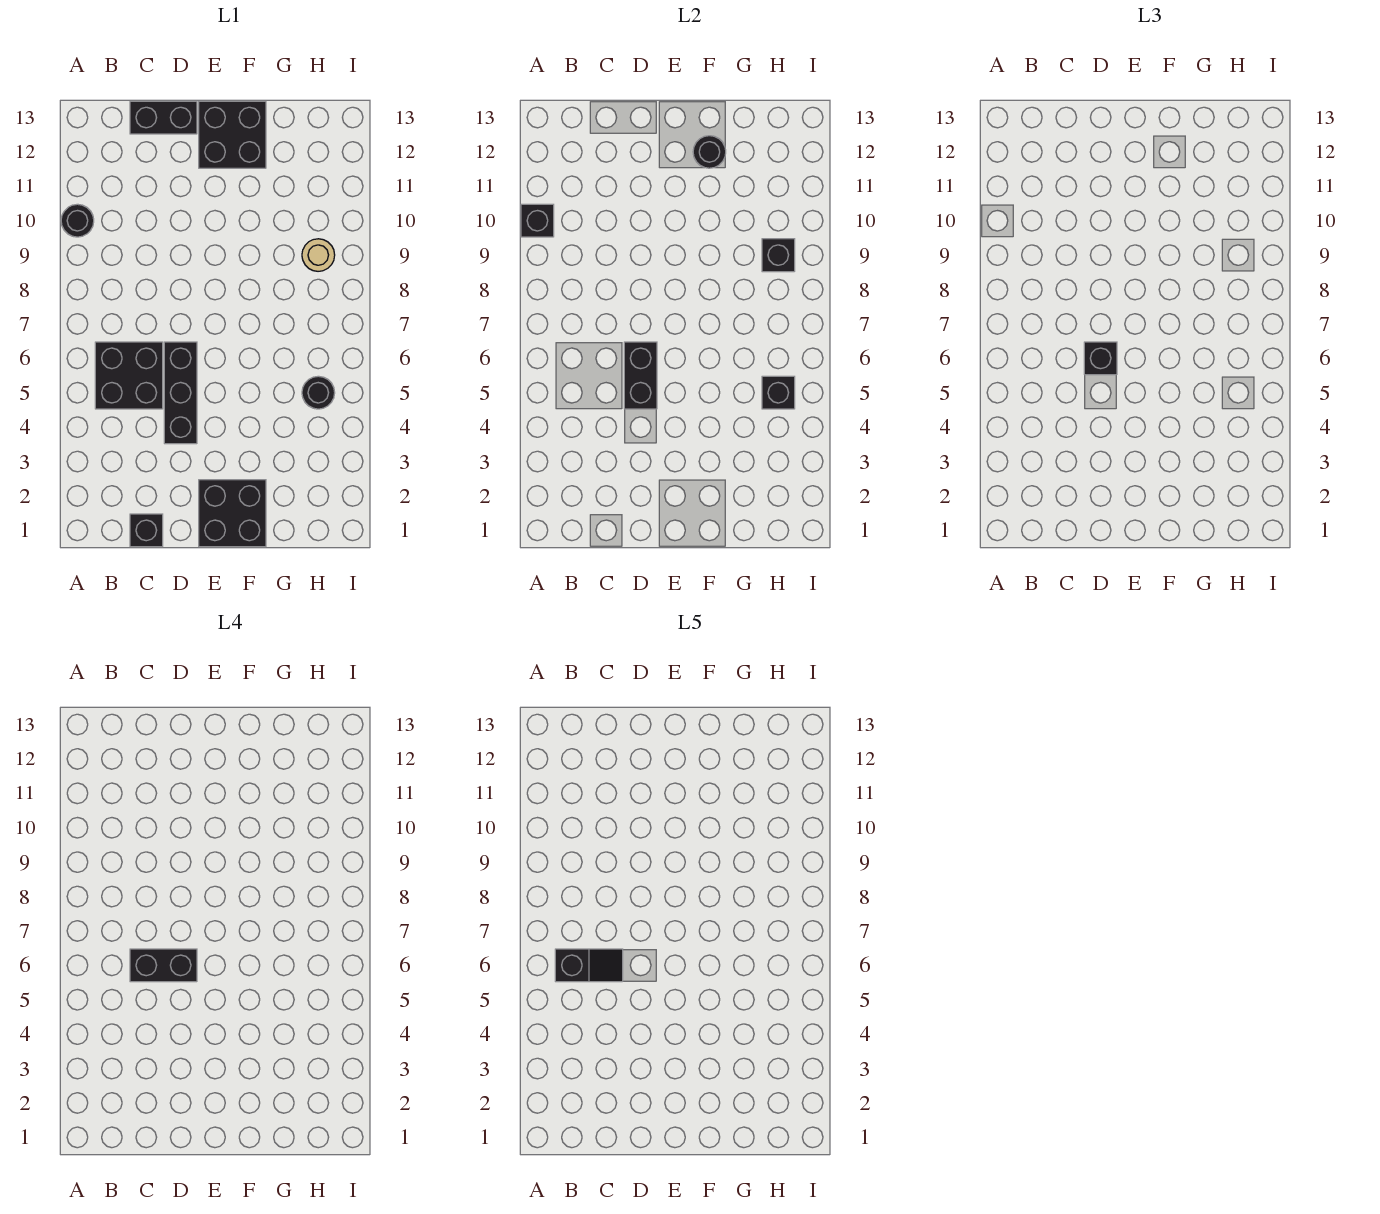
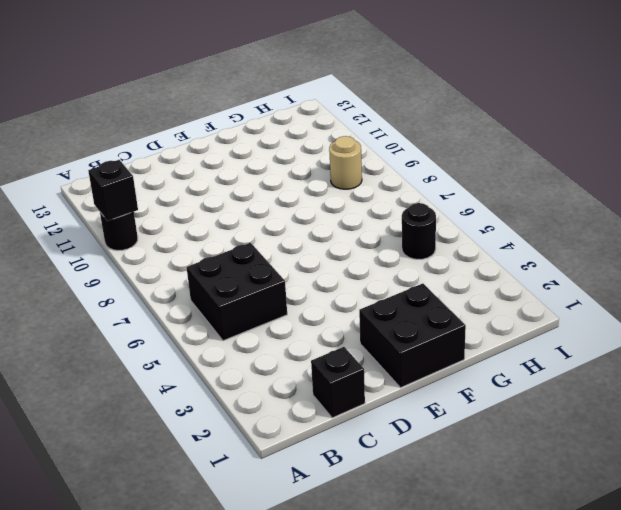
none -> black 1x2 brick [130,101,197,134]
none -> black 1x3 brick [164,342,197,444]
none -> black 2x2 brick [199,101,266,168]

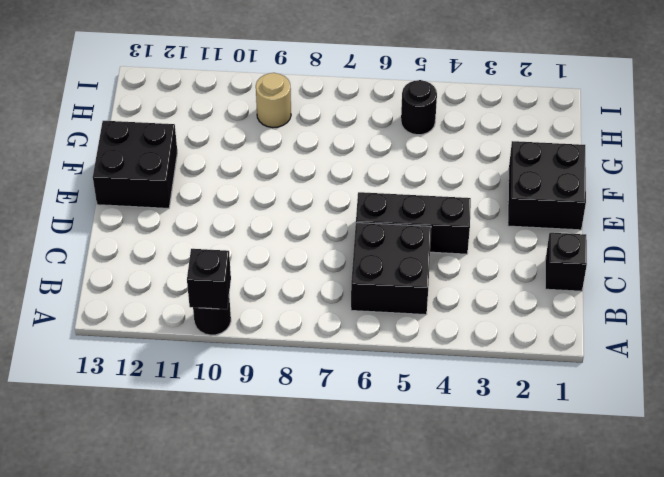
none -> black 1x2 brick [130,101,197,134]
none -> black 1x2 brick [624,342,657,409]
none -> black 1x1 round brick [693,136,726,168]

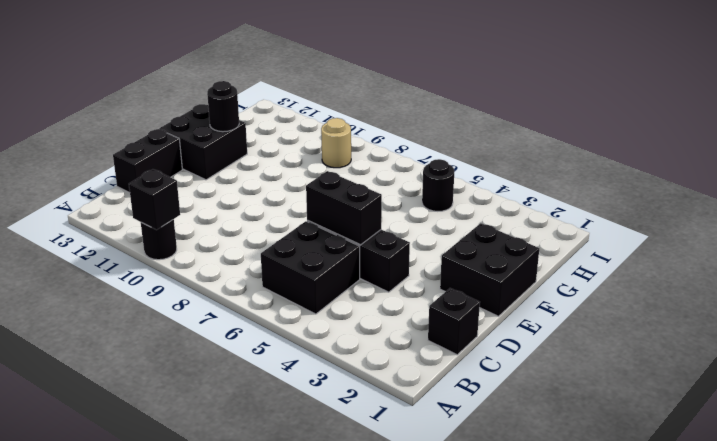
none -> black 1x1 brick [762,376,795,409]
none -> black 1x1 brick [762,239,795,272]
none -> black 1x1 brick [1084,342,1117,375]

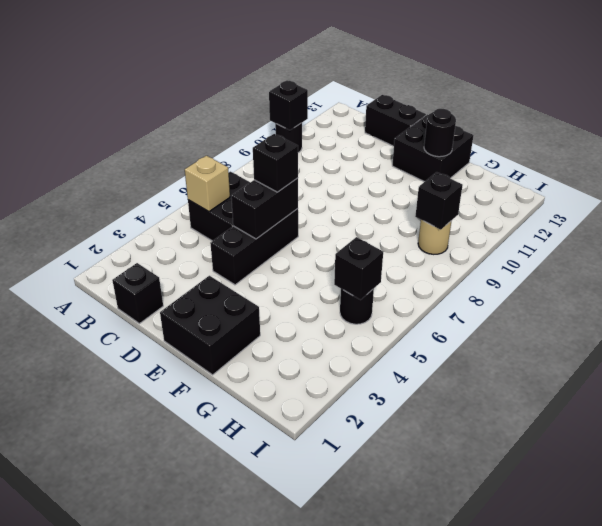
tan 1x1 brick [185,156,230,212] -> none
none -> black 1x2 brick [130,949,197,982]
none -> black 1x2 slope [555,949,623,982]

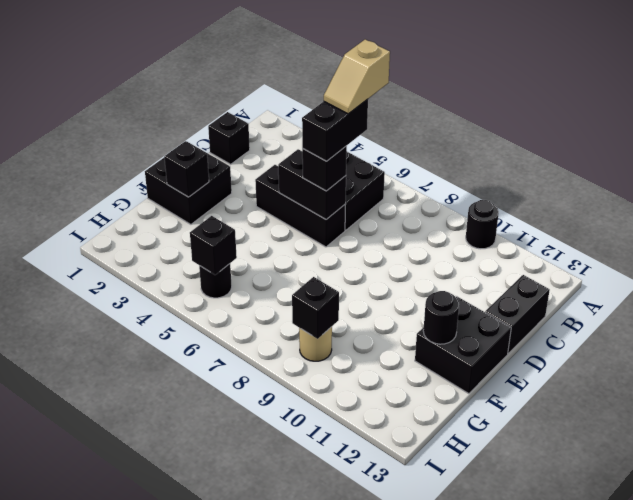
tan 1x2 slope [324,39,390,114] -> black 1x2 slope [555,949,623,982]
black 1x1 brick [164,141,209,197] -> black 1x1 brick moved to [521,204,554,237]

